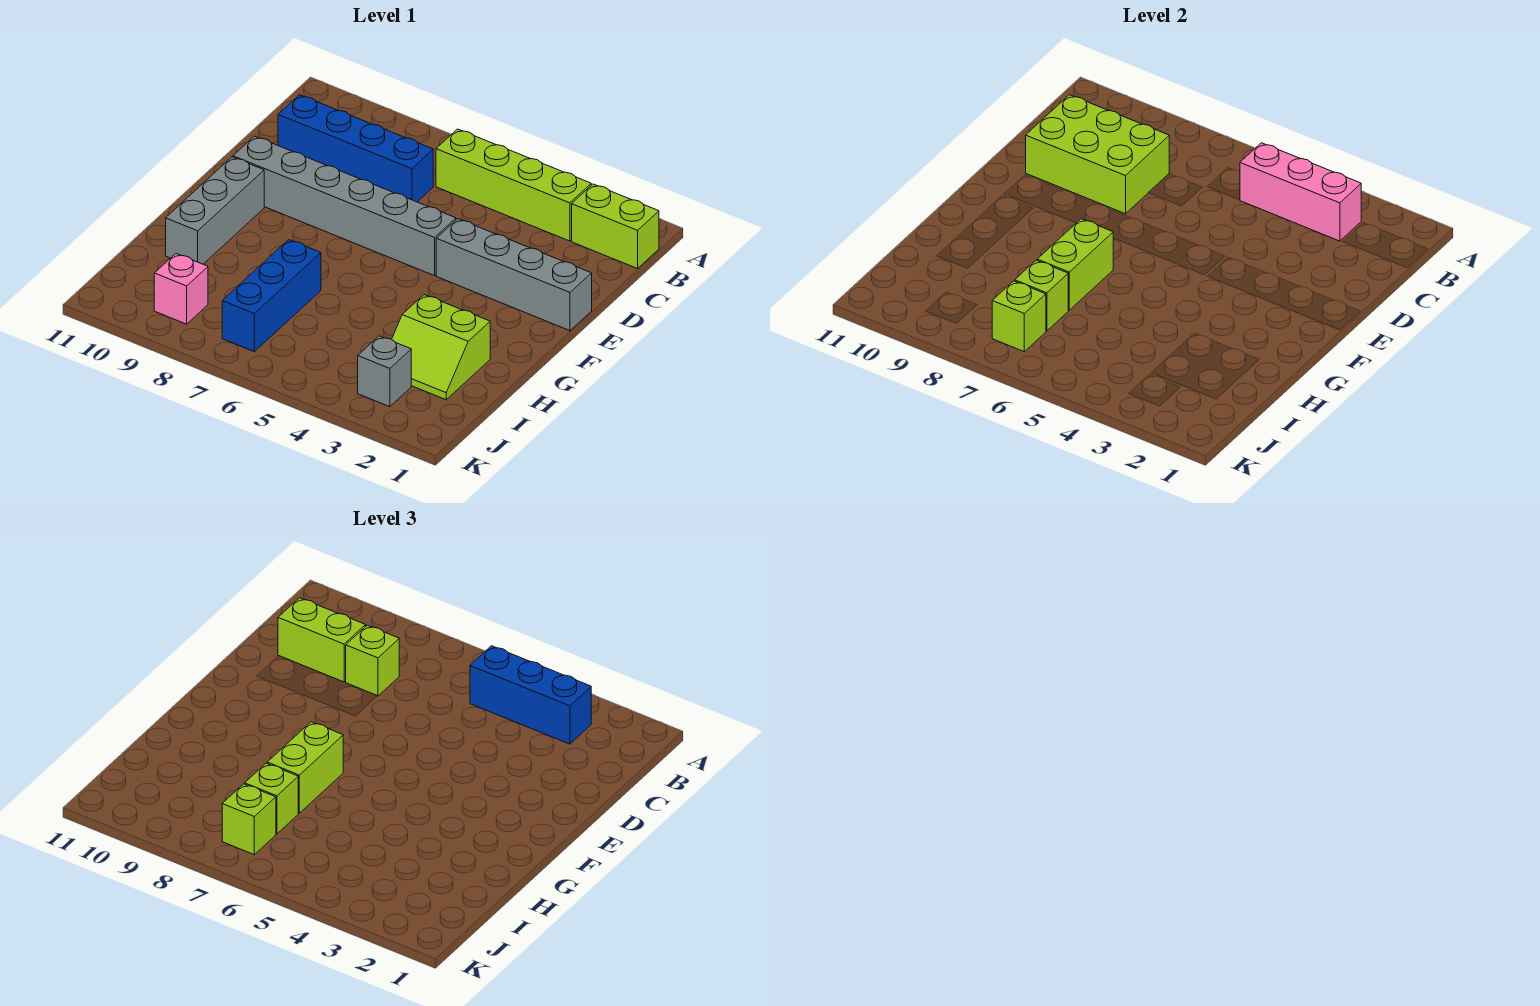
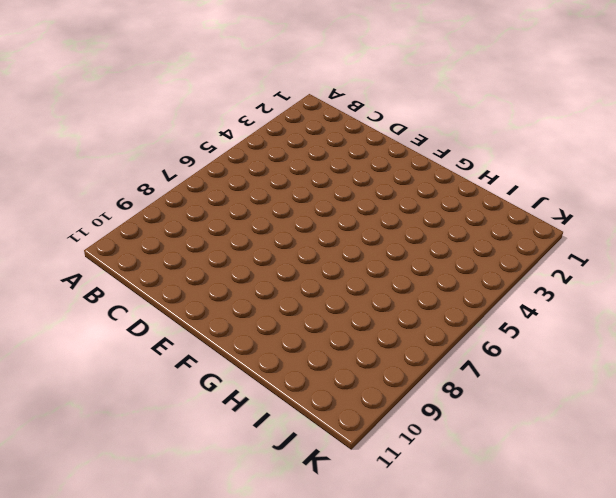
none -> lime 1x2 brick [572,184,659,269]
none -> lime 1x4 brick [436,129,591,241]
none -> blue 1x4 brick [278,95,433,202]

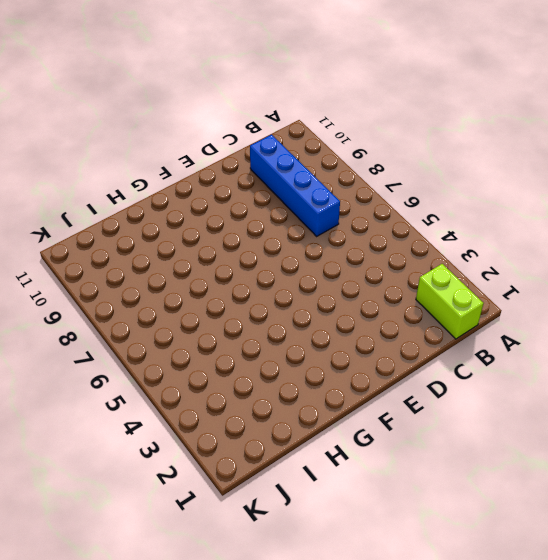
none -> lime 1x4 brick [436,129,591,241]
none -> grey 1x4 brick [436,219,592,331]
none -> grey 1x6 brick [233,136,456,276]

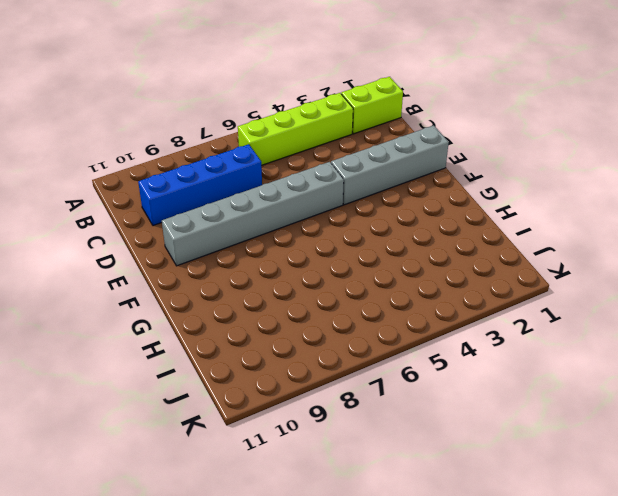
none -> grey 1x3 brick [166,157,264,264]
none -> lime 2x2 slope [392,295,490,400]
none -> blue 1x3 brick [222,240,321,352]

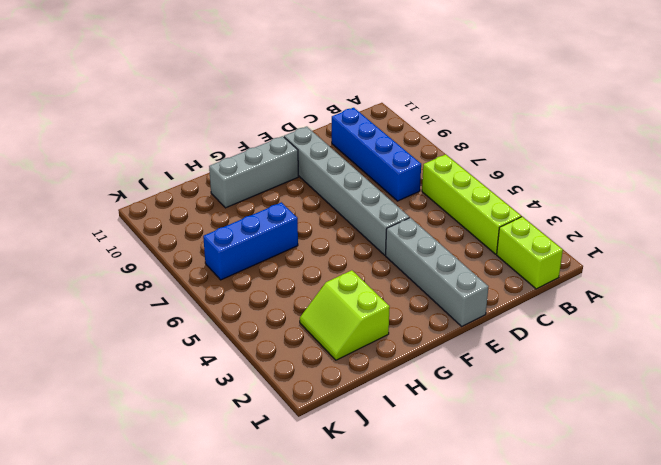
none -> grey 1x1 brick [358,336,411,407]
none -> pink 1x1 brick [154,254,208,324]
none -> pink 1x3 brick [1240,143,1361,241]

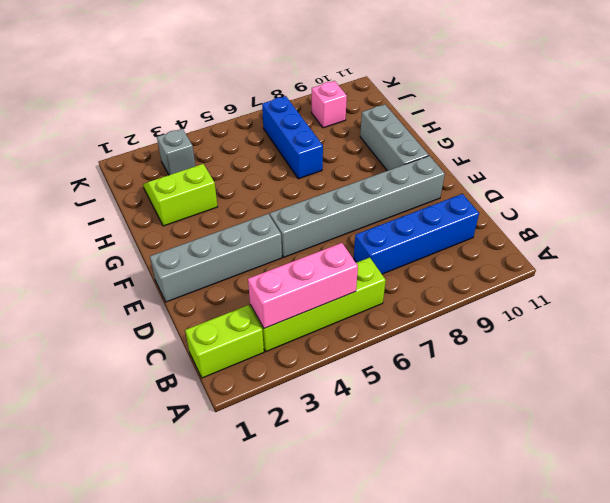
none -> lime 2x3 brick [1026,95,1169,214]
none -> lime 1x2 brick [1037,219,1113,310]
none -> lime 1x1 brick [1015,260,1068,331]

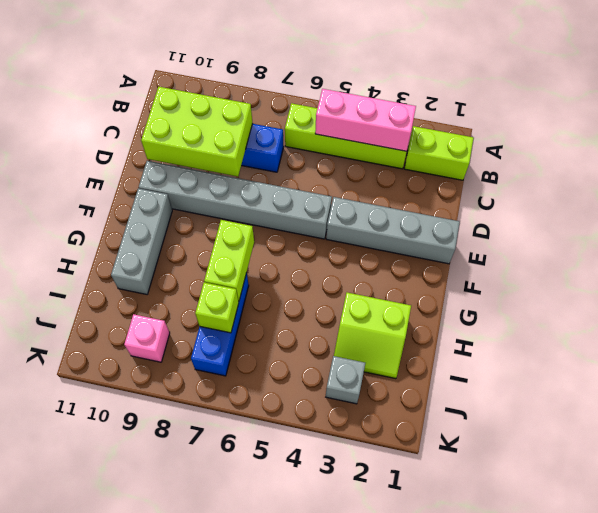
none -> lime 1x1 brick [992,281,1046,352]
none -> blue 1x3 brick [470,646,591,744]
none -> lime 1x1 brick [346,625,399,696]

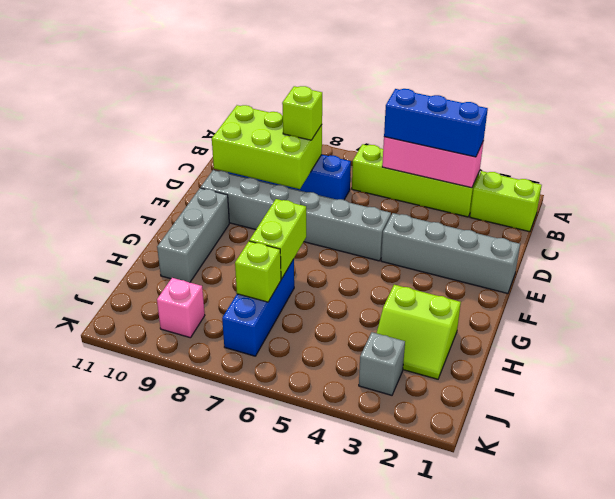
none -> lime 1x1 brick [992,281,1046,352]
none -> lime 1x2 brick [278,598,366,682]
none -> lime 1x2 brick [267,722,343,813]

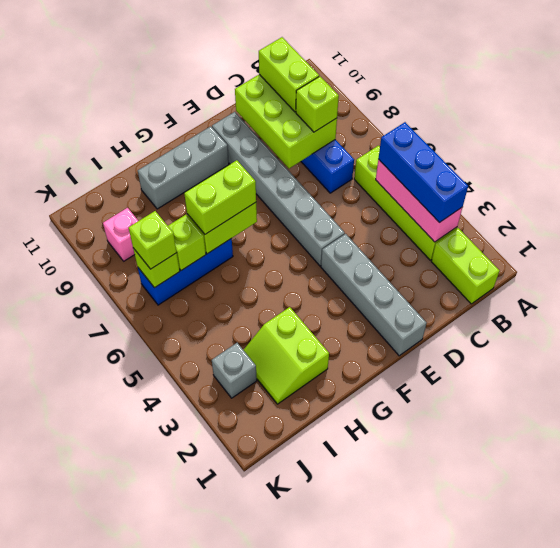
none -> lime 1x1 brick [245,763,298,834]

